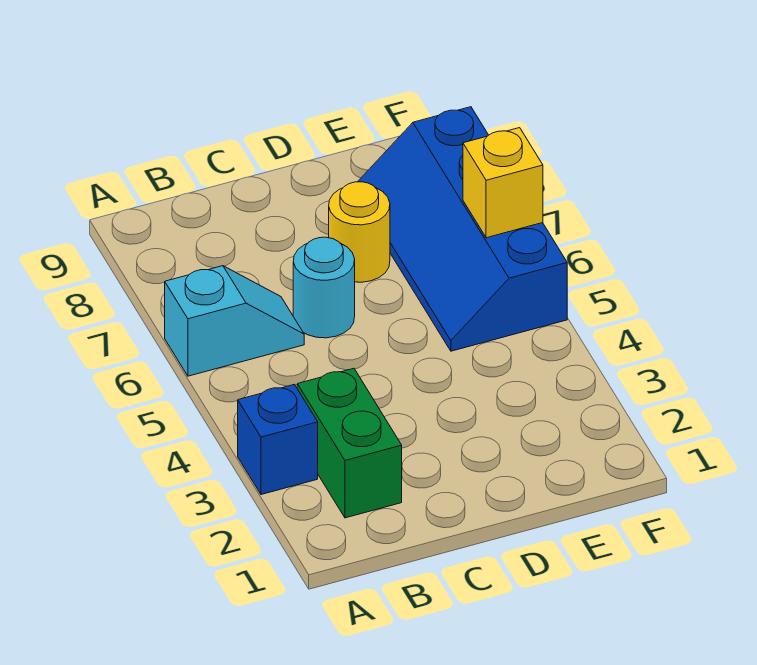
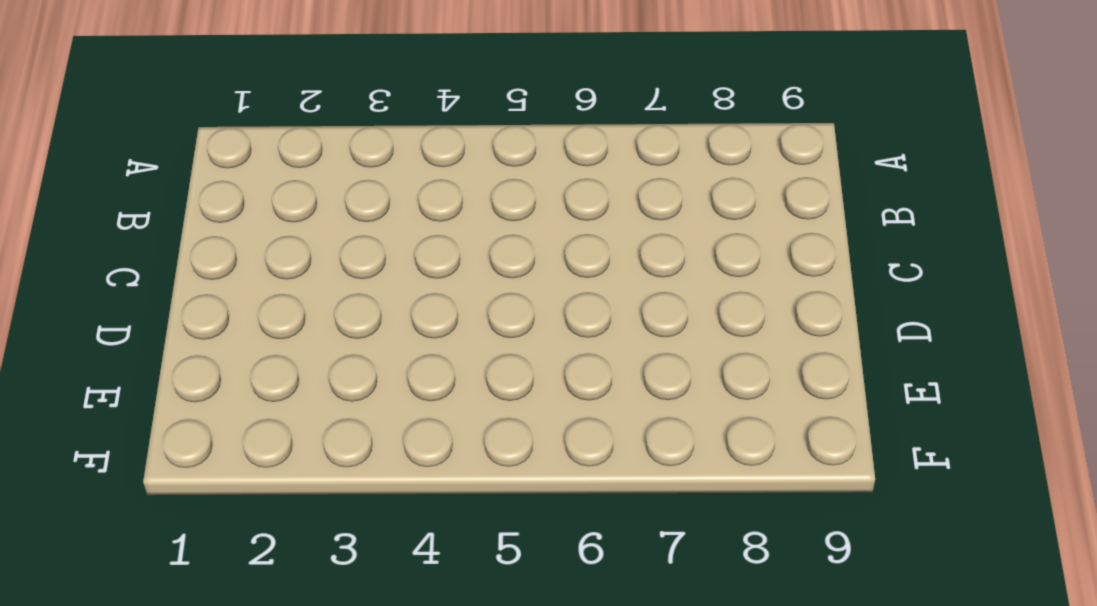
none -> blue 1x1 brick [238,385,318,495]
none -> cyan 1x2 slope [165,266,304,376]

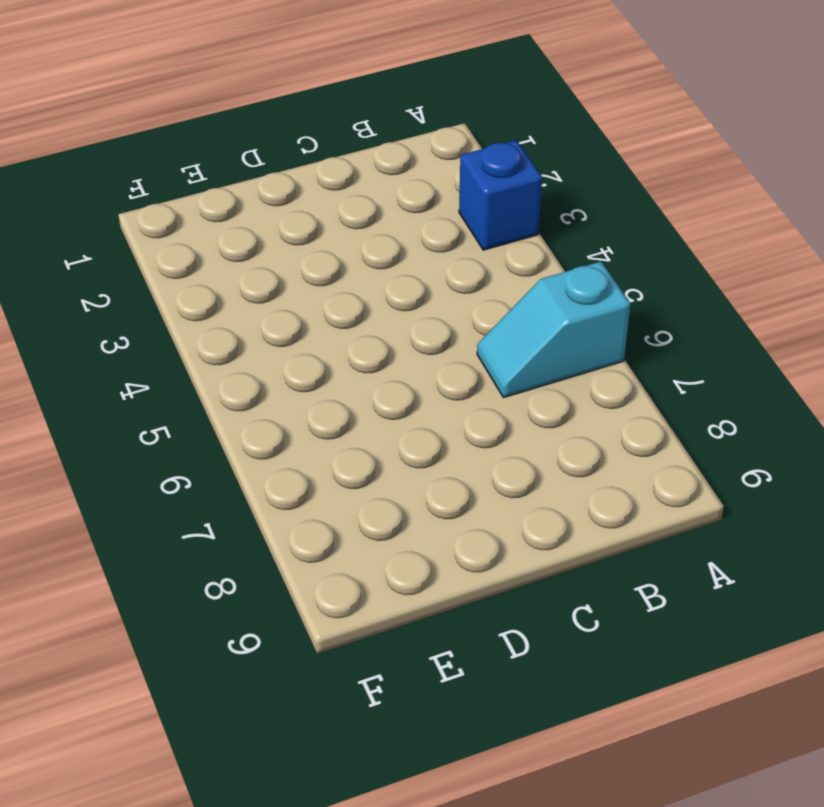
none -> green 1x2 brick [297,368,402,518]
none -> cyan 1x1 round brick [293,237,355,338]

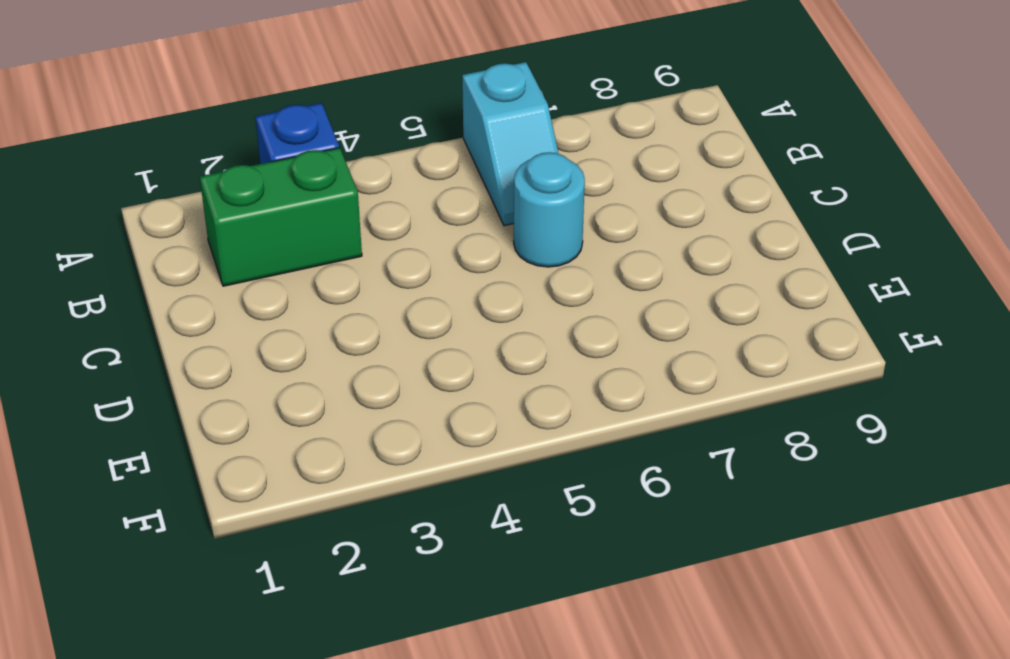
none -> yellow 1x1 round brick [329,182,390,282]
none -> blue 2x4 slope [358,107,567,351]

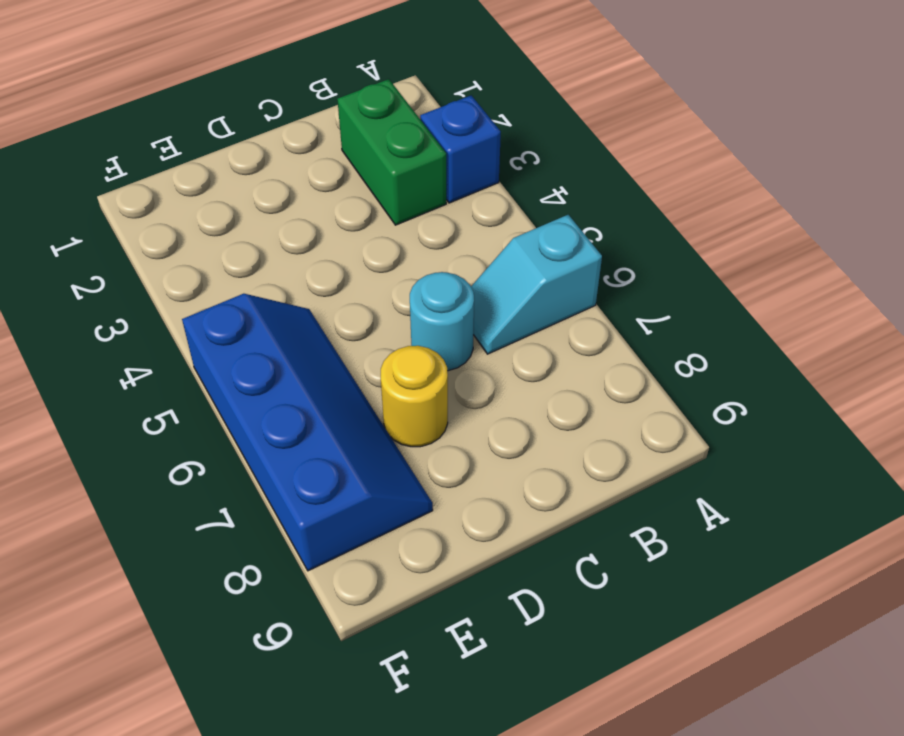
none -> yellow 1x1 brick [463,128,543,238]

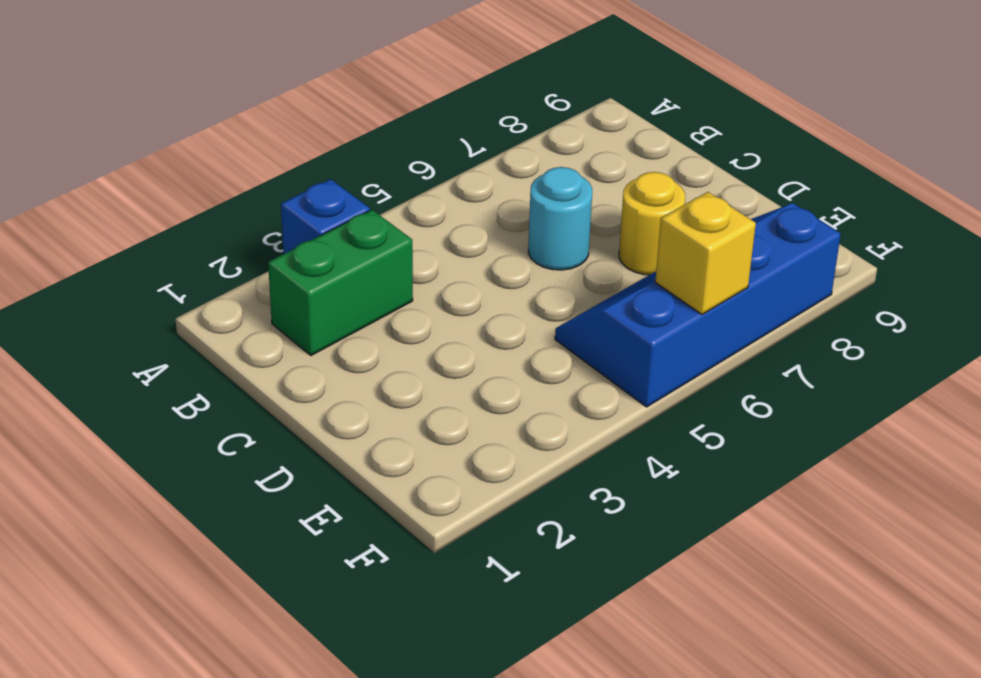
none -> cyan 1x2 slope [165,266,304,376]

